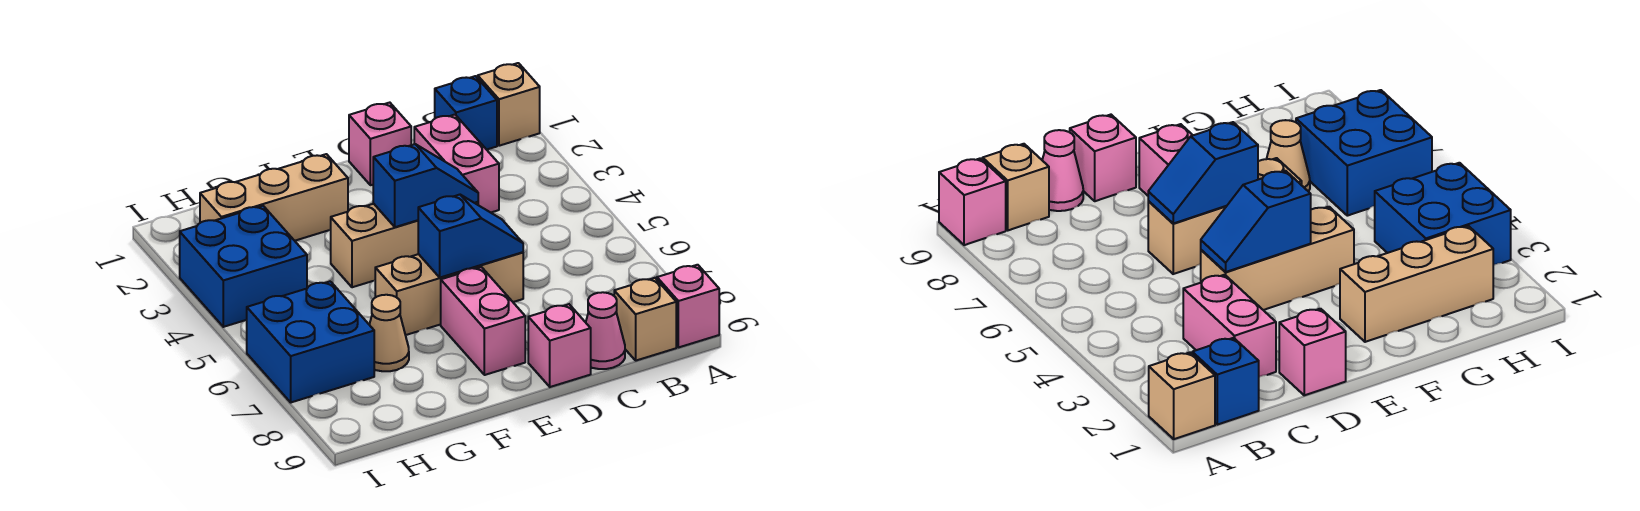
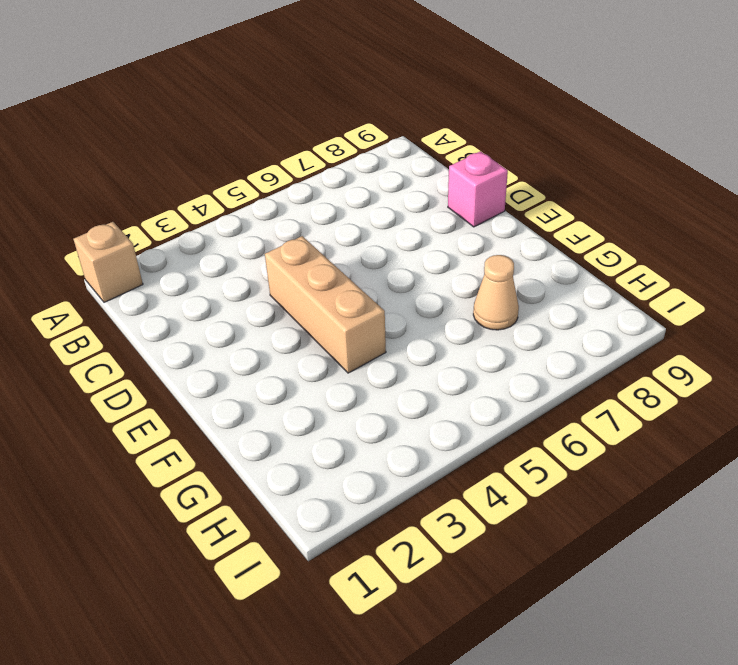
none -> pink 1x1 brick [657,265,719,347]
none -> blue 1x1 brick [435,76,497,150]
none -> tan 1x1 brick [614,278,676,361]

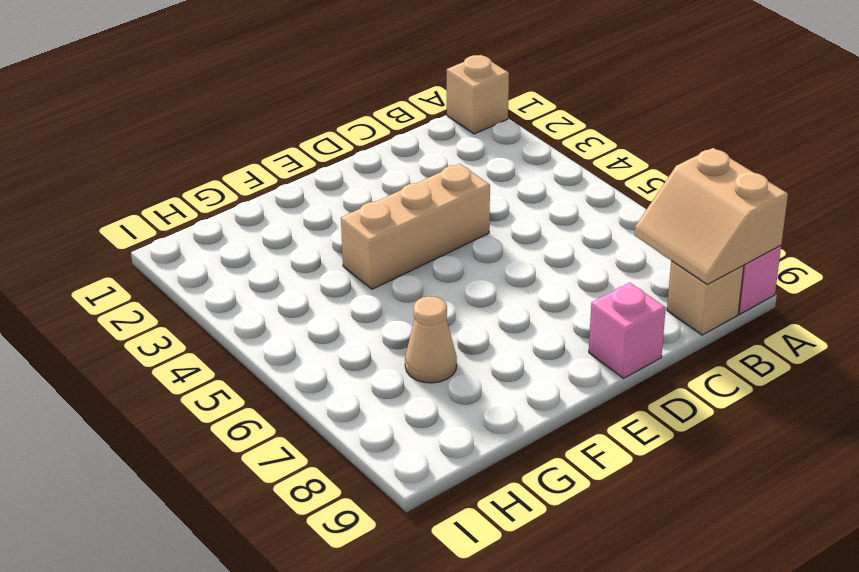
tan 2x2 slope [635,148,788,284] -> none
none -> blue 1x1 brick [435,76,497,150]
none -> pink 1x2 brick [414,115,499,213]
none -> pink 1x1 cone [586,292,625,369]

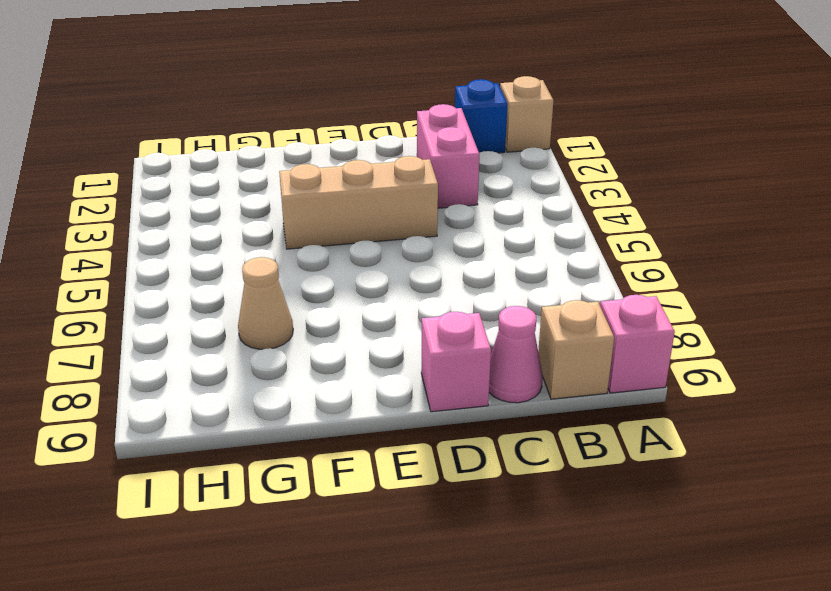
none -> pink 1x1 brick [349,103,411,185]
none -> tan 1x3 brick [375,252,523,335]
none -> pink 1x2 brick [441,267,525,375]

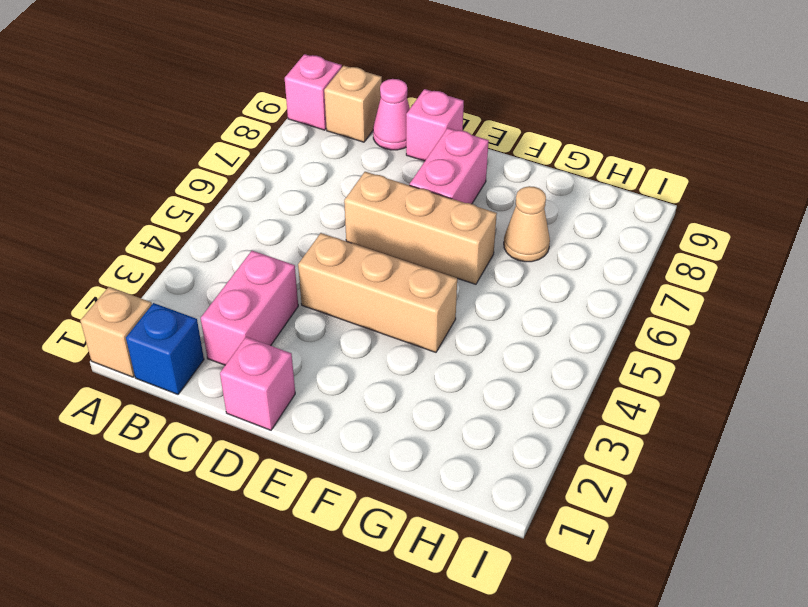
none -> tan 1x3 brick [200,154,348,241]
none -> blue 2x2 brick [180,206,307,327]
none -> blue 2x2 brick [247,281,374,402]

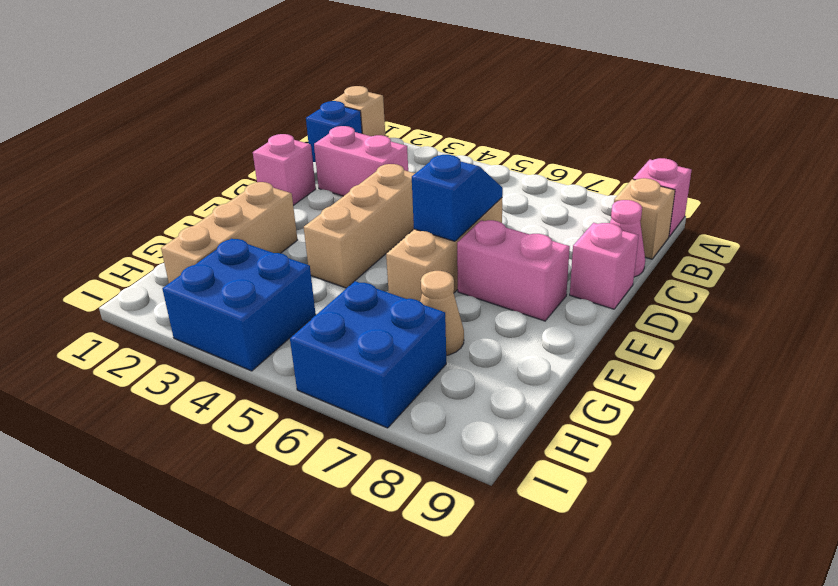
none -> blue 1x2 slope [373,144,478,227]

